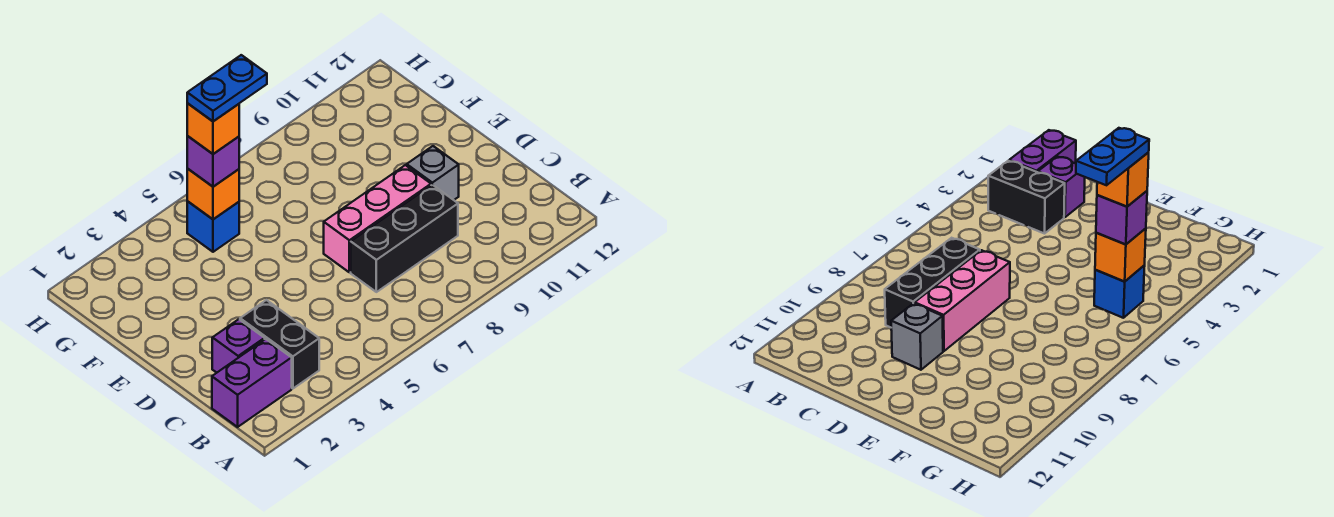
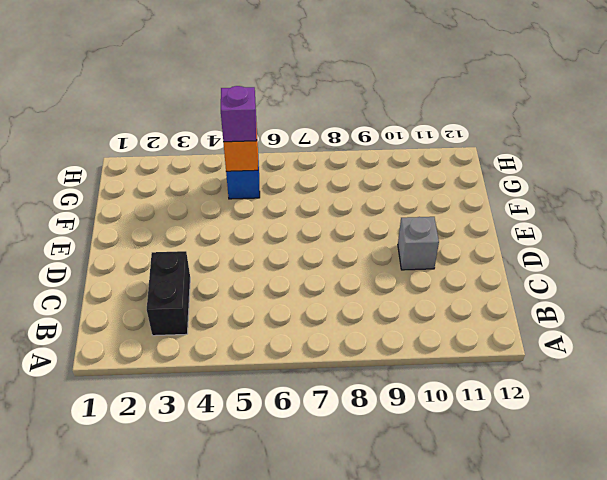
none -> purple 1x2 brick [212,339,292,427]
none -> purple 1x1 brick [212,319,265,373]

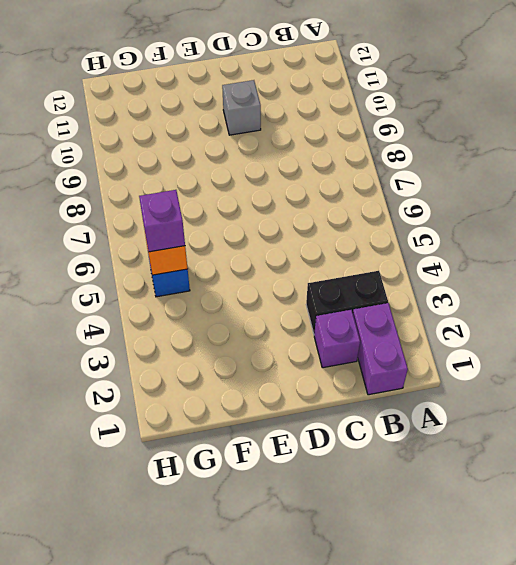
none -> black 1x3 brick [351,185,458,292]
none -> pink 1x3 brick [324,165,431,272]

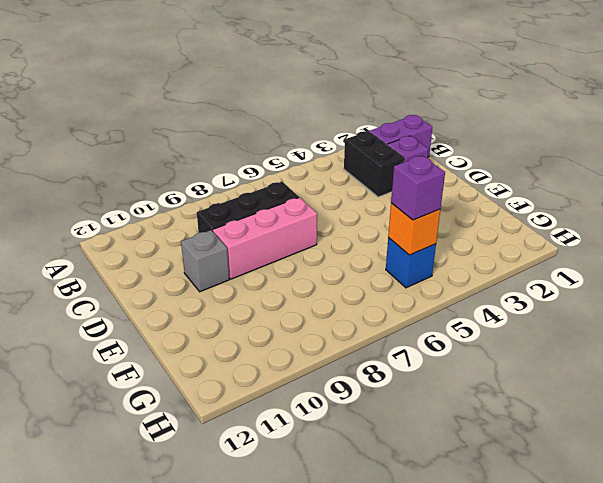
none -> orange 1x1 brick [187,103,239,154]
none -> blue 1x2 plate [187,55,267,121]

